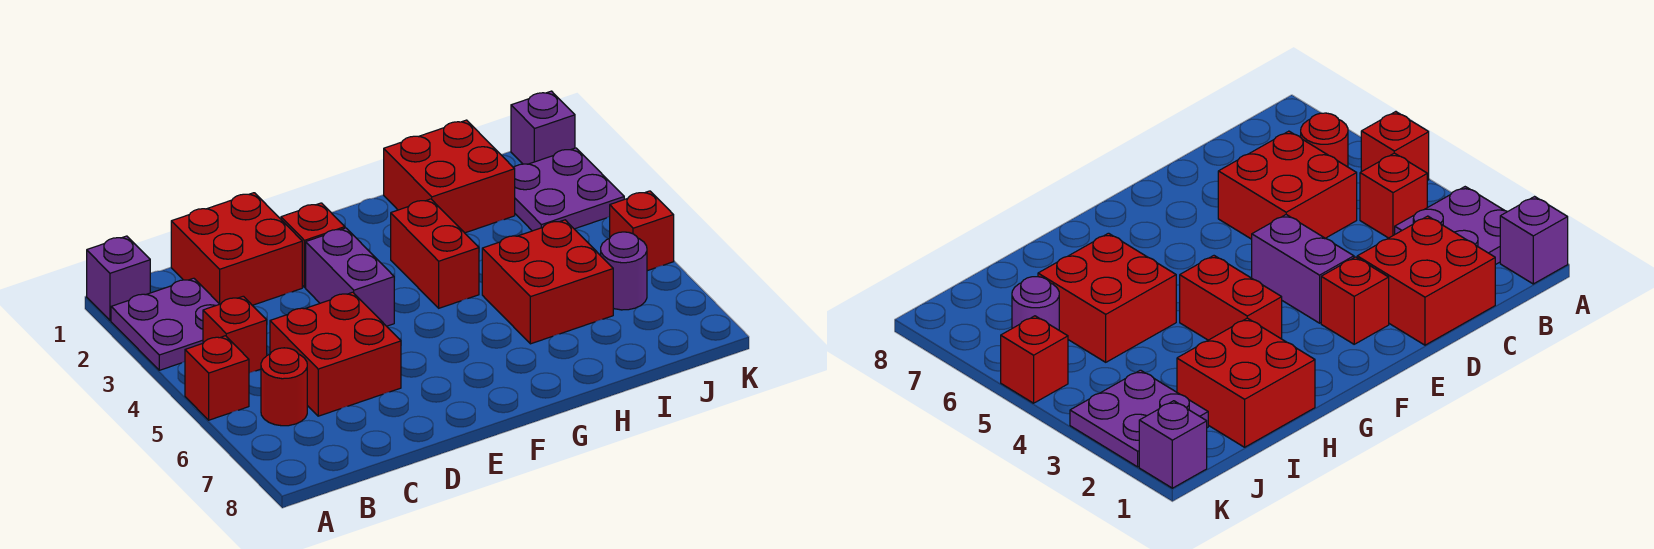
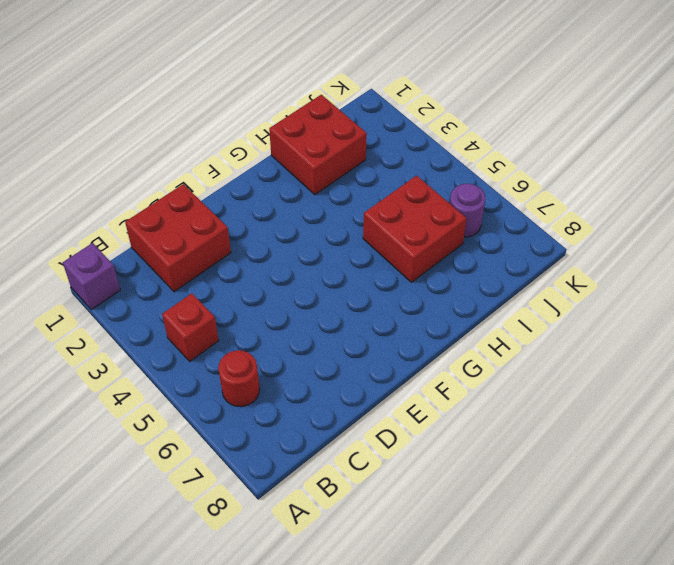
none -> purple 2x2 plate [111,278,219,370]
none -> red 1x1 brick [185,336,249,420]
none -> red 2x2 brick [270,292,401,416]

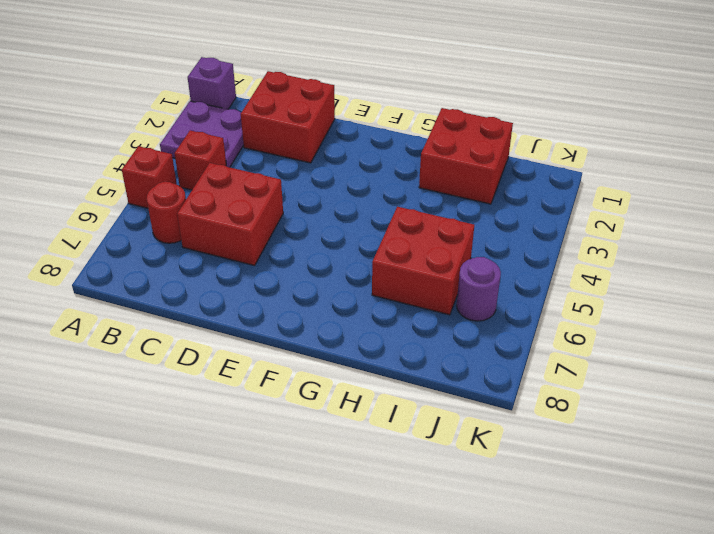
none -> red 1x1 brick [281,203,345,288]
none -> purple 1x2 brick [306,228,394,326]
none -> red 1x2 brick [391,199,479,308]

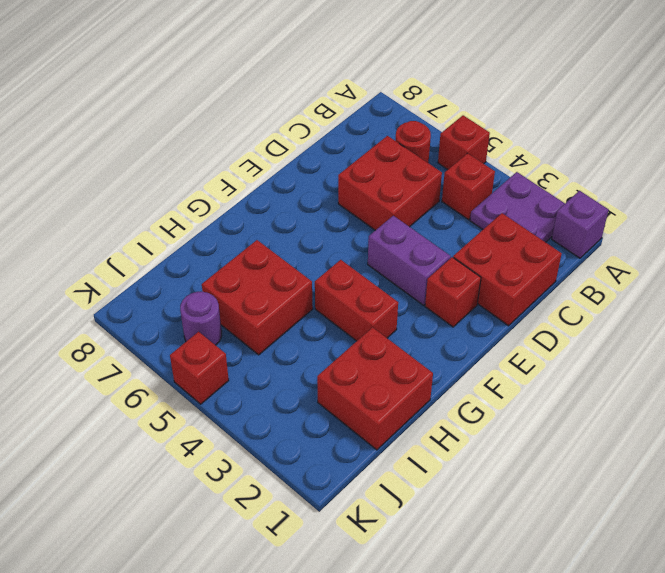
none -> purple 2x2 plate [514,148,624,231]
none -> purple 1x1 brick [511,91,575,164]

